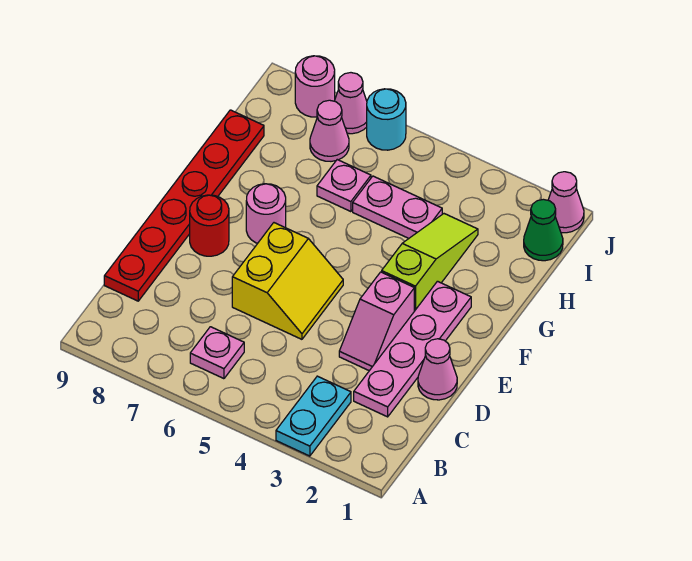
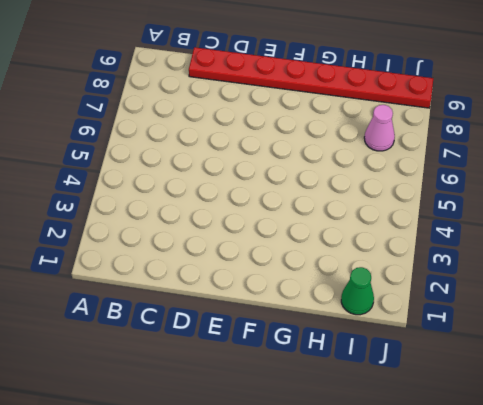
red 1x8 plate [189,47,433,108] -> red 1x6 plate [104,110,264,301]
none -> cyan 1x2 plate [276,376,351,456]
none -> pink 1x1 plate [190,327,244,379]
none -> pink 1x4 plate [354,281,471,417]

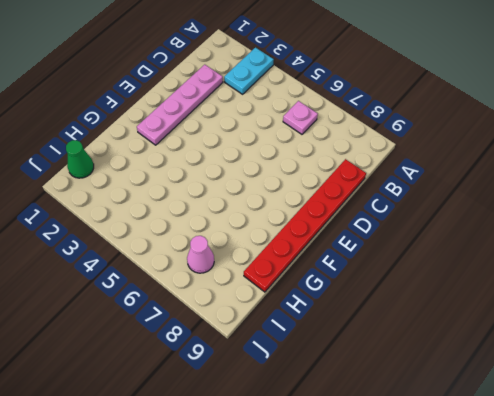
none -> pink 1x1 cone [418,339,457,400]
none -> pink 1x2 slope [339,272,414,371]
none -> yellow 2x2 slope [232,223,343,339]

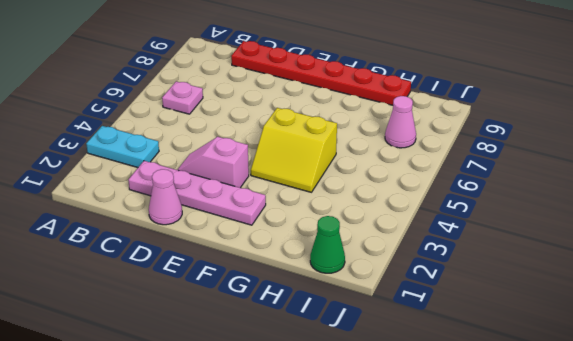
yellow 2x2 slope [251,108,337,192] -> yellow 2x2 slope moved to [232,223,343,339]
none -> red 1x1 round brick [190,195,229,256]
none -> lime 1x3 slope [382,214,478,311]
none -> pink 1x1 round brick [246,184,286,243]

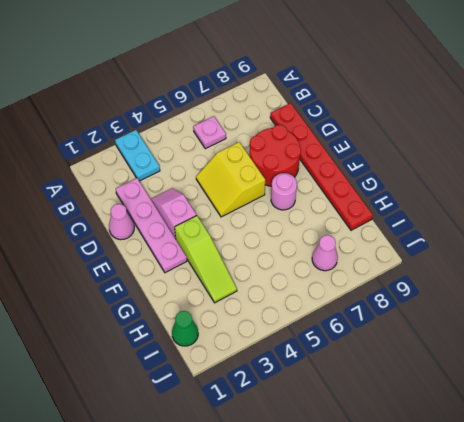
red 2x2 round brick [250,125,301,186] -> red 1x1 round brick [190,195,229,256]
none -> pink 1x2 plate [353,176,442,238]
none -> pink 1x1 plate [317,160,371,212]
none -> pink 1x1 cone [548,172,584,233]

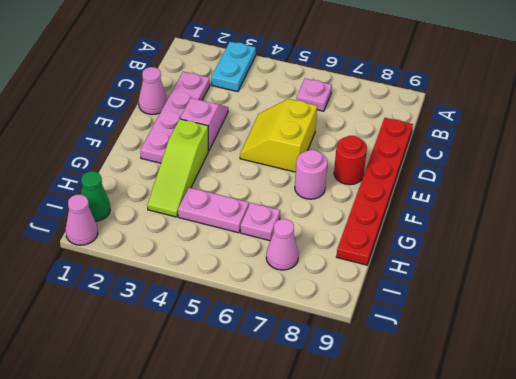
none -> cyan 1x1 round brick [367,89,406,150]
none -> pink 1x1 cone [335,73,367,134]
none -> pink 1x1 round brick [295,56,335,117]

